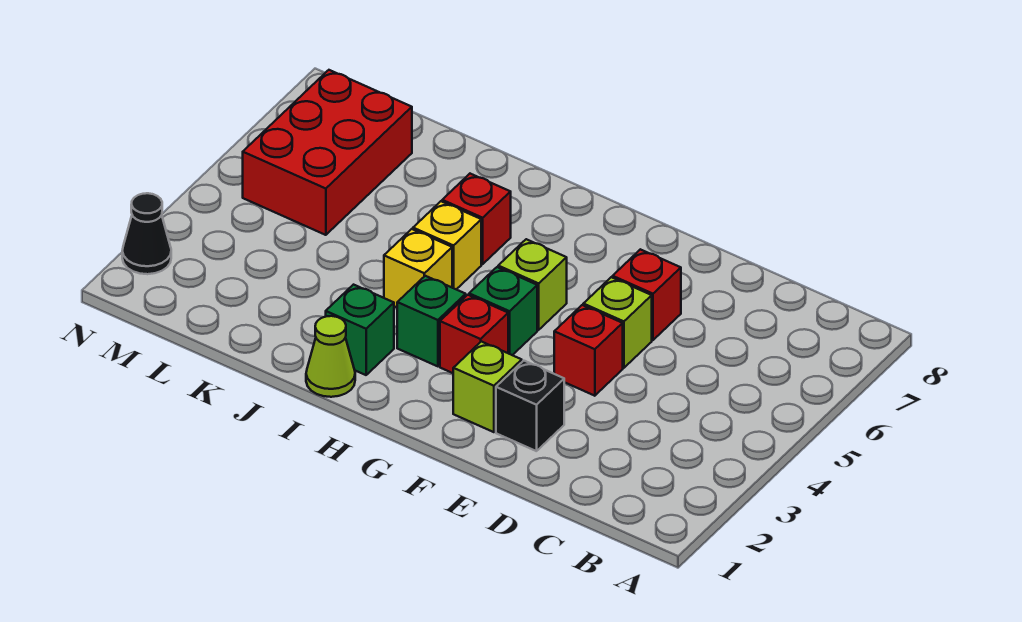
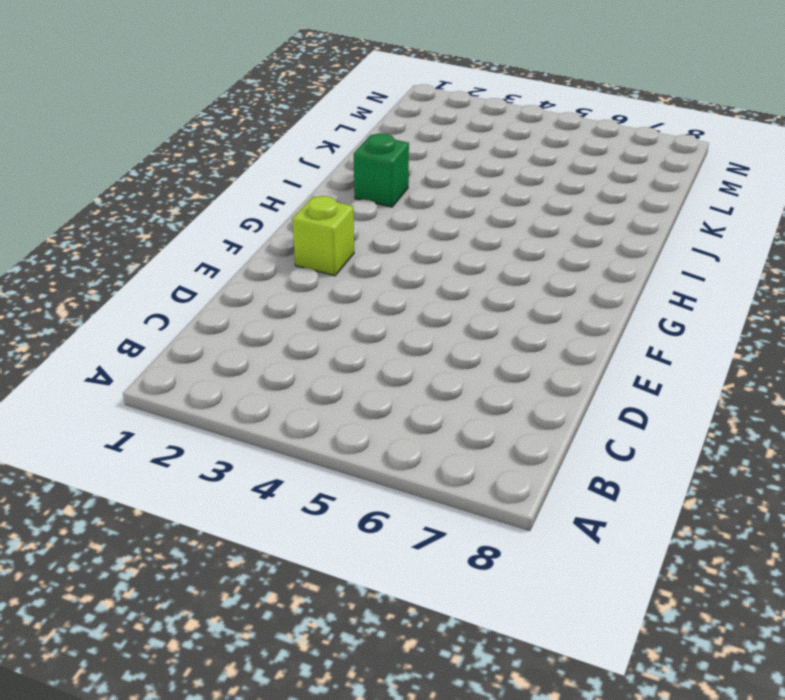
none -> black 1x1 brick [496,361,564,451]
none -> red 1x1 brick [554,305,623,396]
none -> lime 1x1 brick [583,277,652,368]

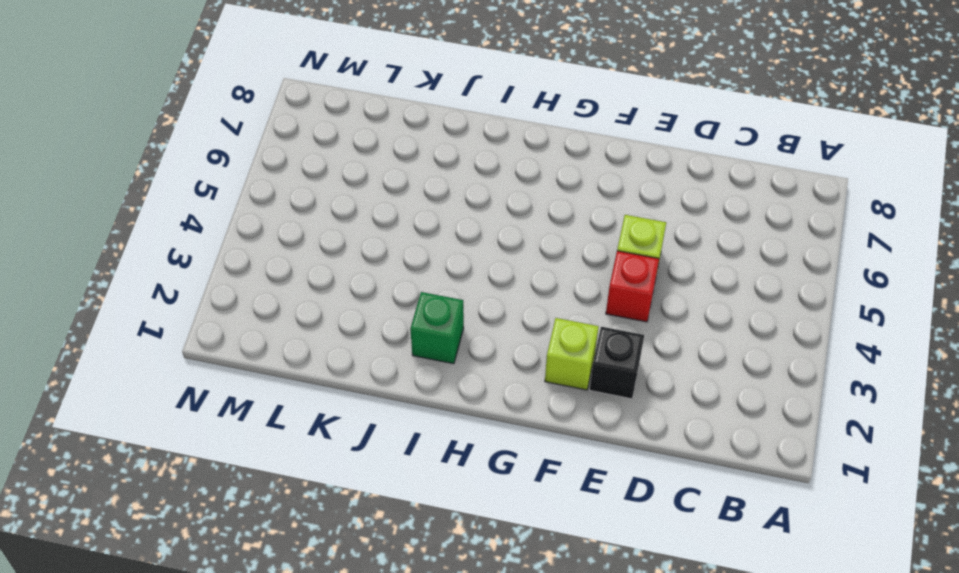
none -> red 1x1 brick [613,249,681,340]
none -> red 1x1 brick [440,295,508,373]
none -> green 1x1 brick [469,267,537,355]

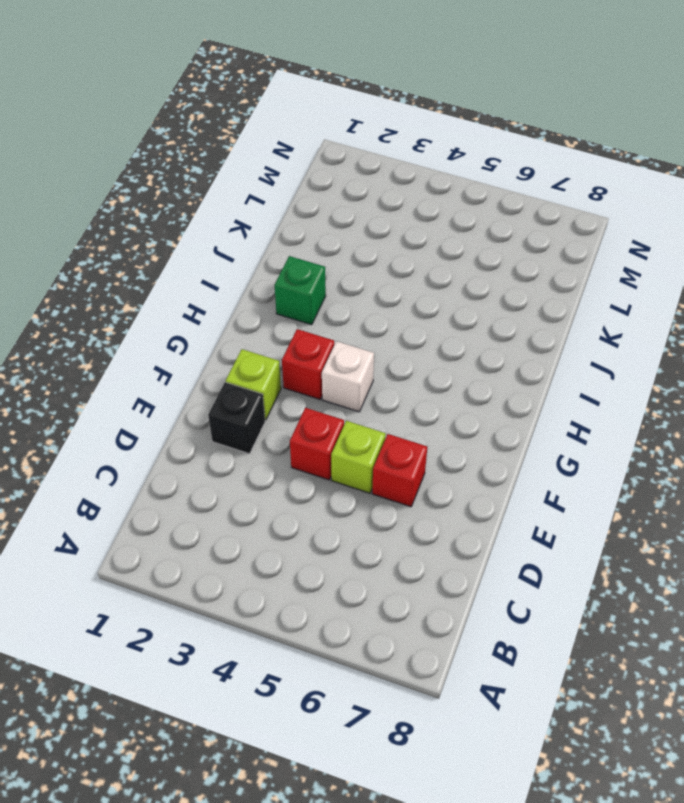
white 1x1 brick [322,341,374,412] -> green 1x1 brick [469,267,537,355]
none -> lime 1x1 brick [498,239,567,330]
none -> green 1x1 brick [397,276,466,366]
none -> lime 1x1 cone [306,316,355,397]

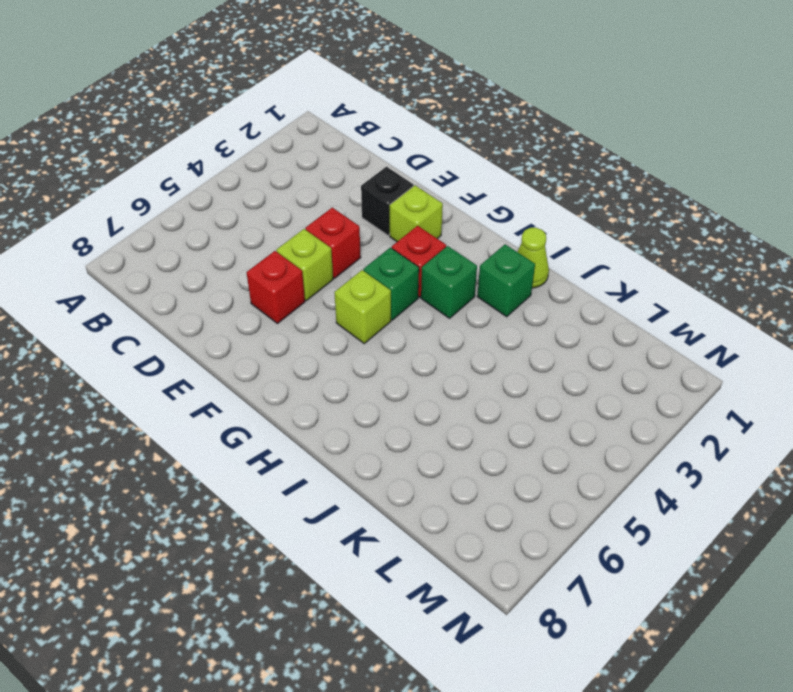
none -> yellow 1x1 brick [384,229,452,307]
none -> yellow 1x1 brick [413,201,481,289]
none -> red 1x1 brick [442,174,511,264]

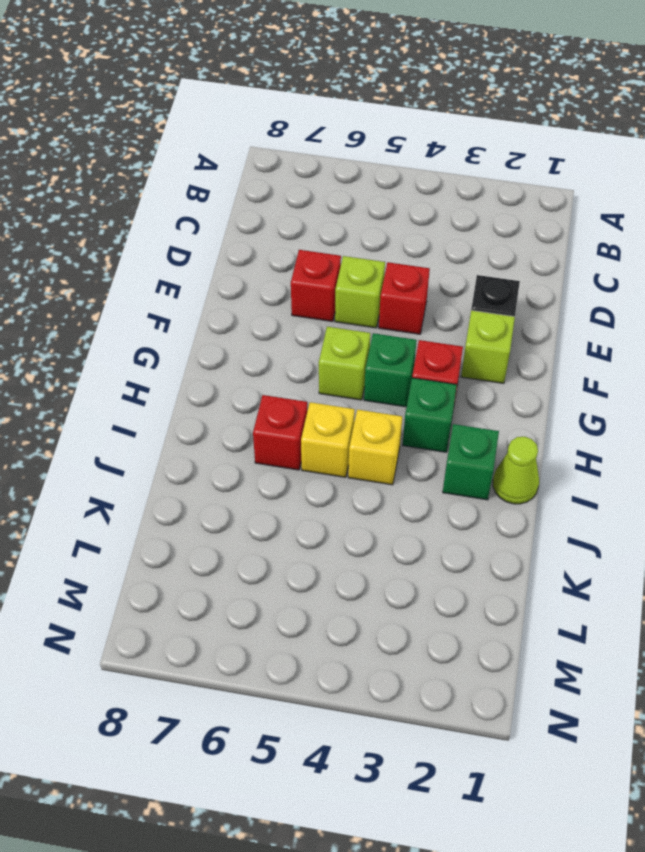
none -> red 2x3 brick [243,70,412,235]
none -> black 1x1 cone [122,193,171,274]

